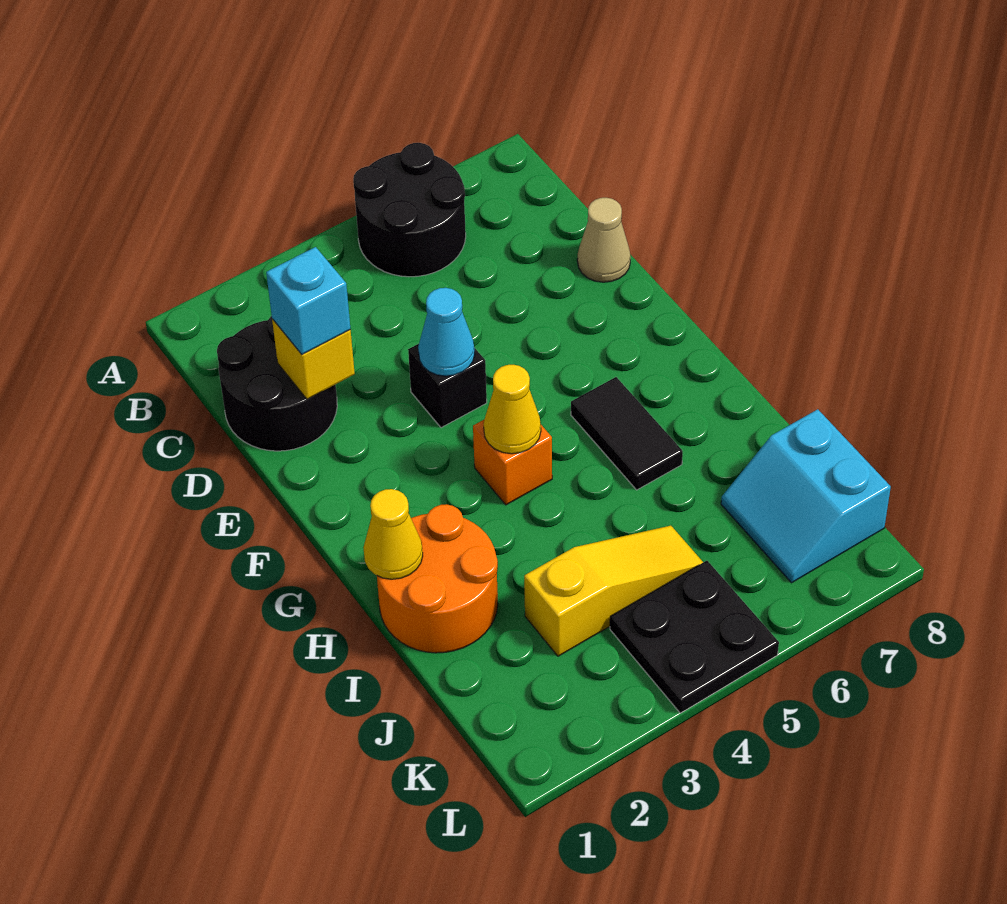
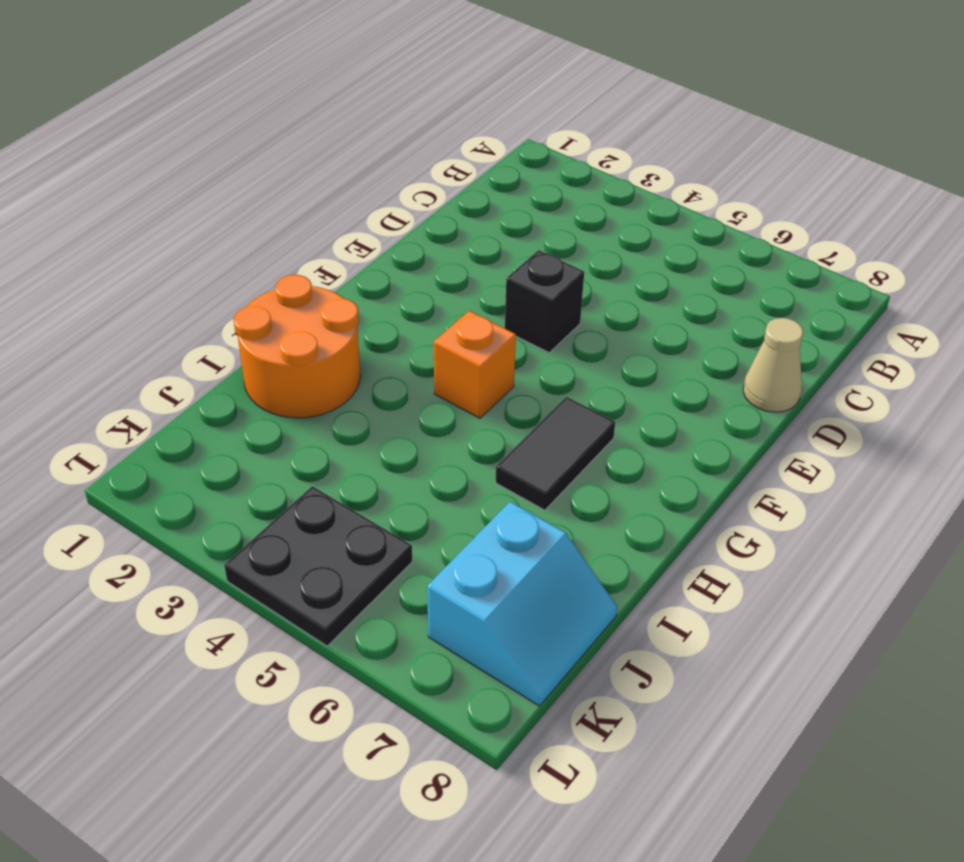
cyan 2x2 slope [427,502,617,706] -> cyan 2x2 slope turned to [721,409,891,583]
none -> black 2x2 round brick [353,143,466,277]
none -> black 2x2 round brick [217,316,337,451]
none -> yellow 1x3 slope [524,526,703,656]

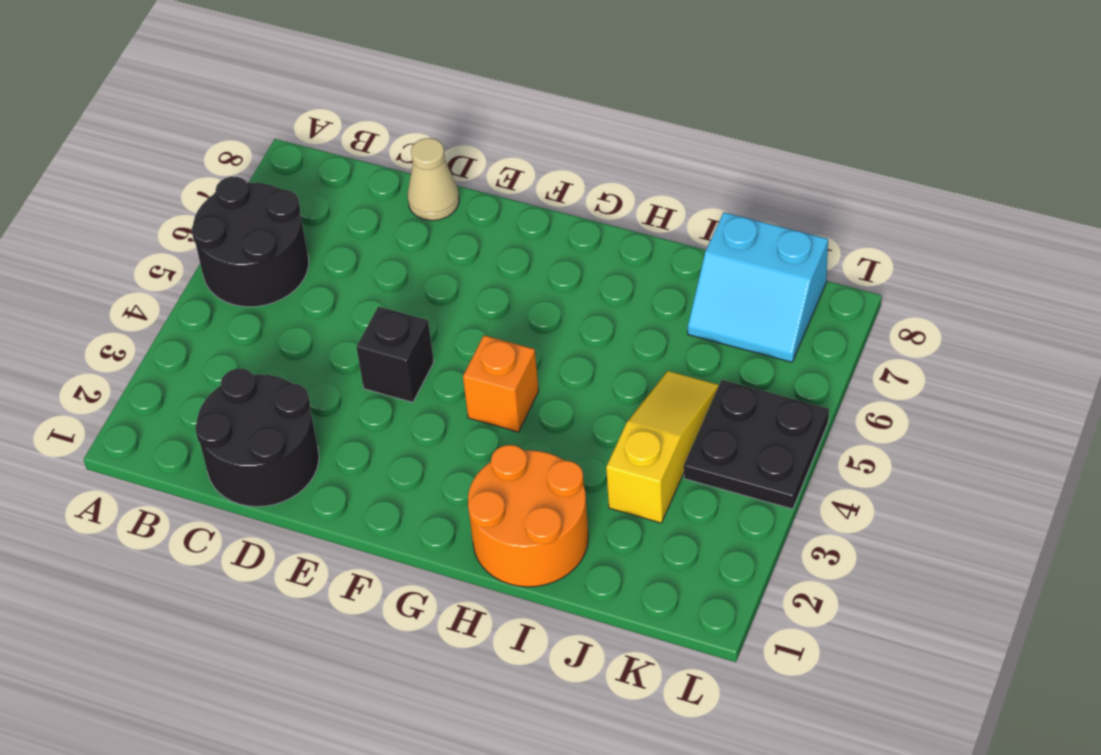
none -> black 1x2 tile [571,377,683,490]
none -> yellow 1x1 brick [272,319,355,399]
none -> cyan 1x1 cone [418,288,475,376]

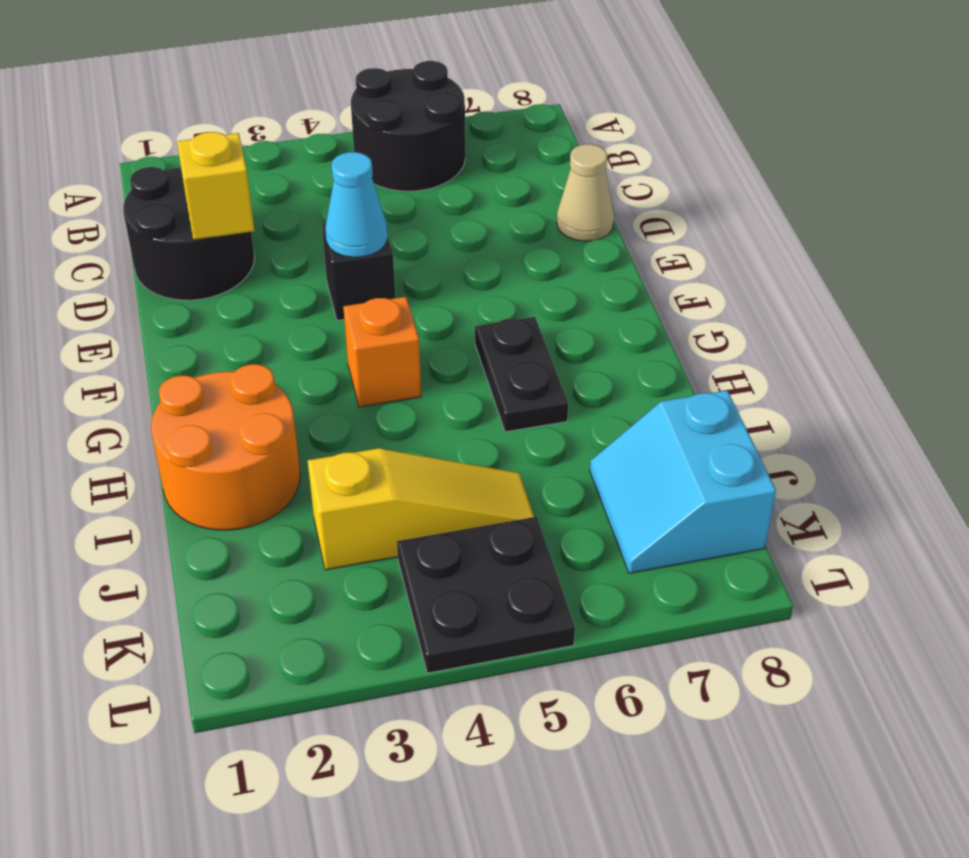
black 1x2 plate [475,317,568,432] -> black 1x2 tile [571,377,683,490]
none -> yellow 1x1 cone [484,364,541,454]
none -> yellow 1x1 cone [363,489,423,579]
none -> cyan 1x1 brick [266,247,350,355]

